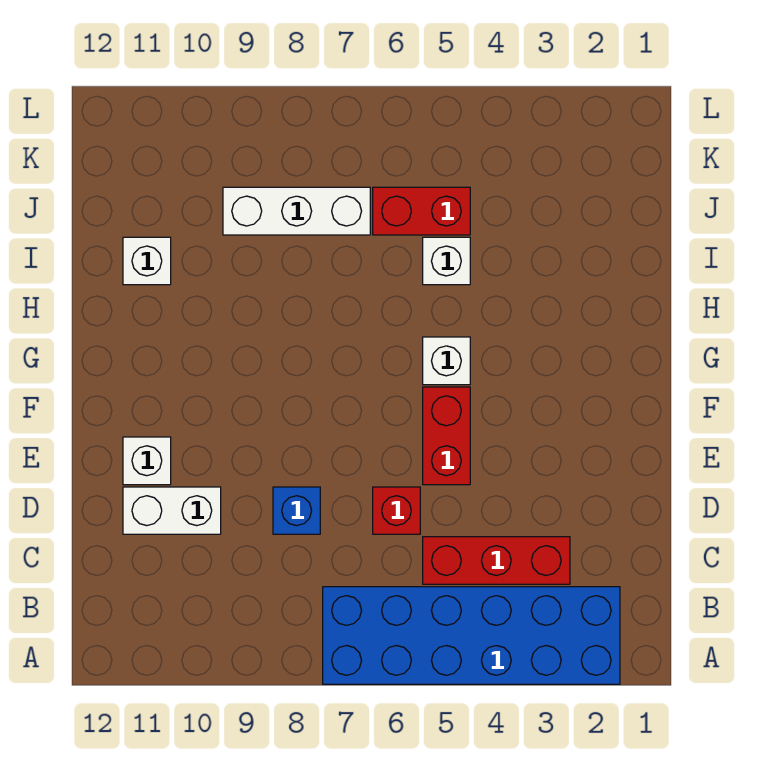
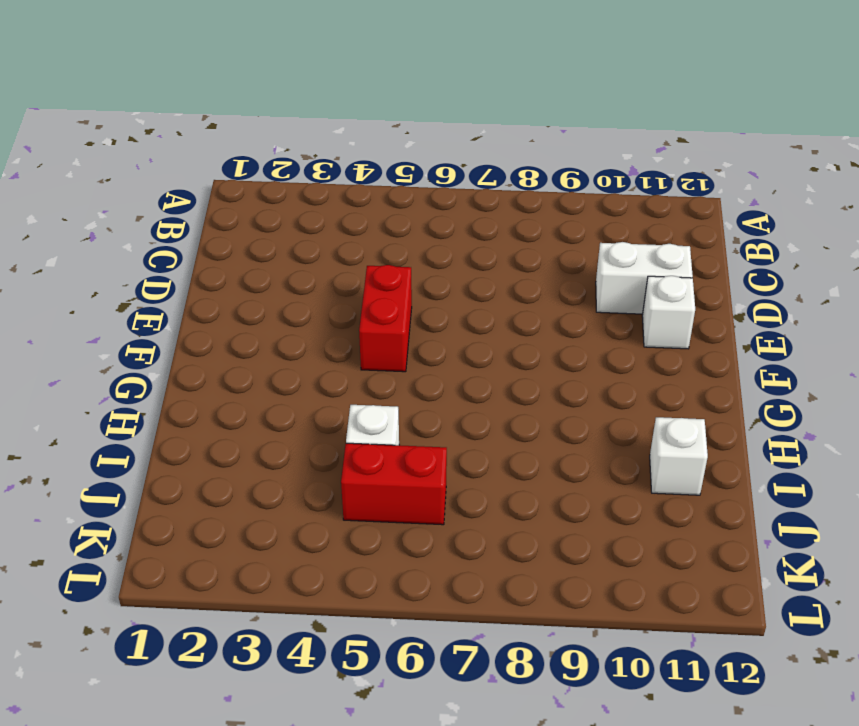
none -> blue 2x6 brick [323,587,620,684]
none -> red 1x3 brick [423,537,570,584]
none -> red 1x1 brick [373,487,420,534]

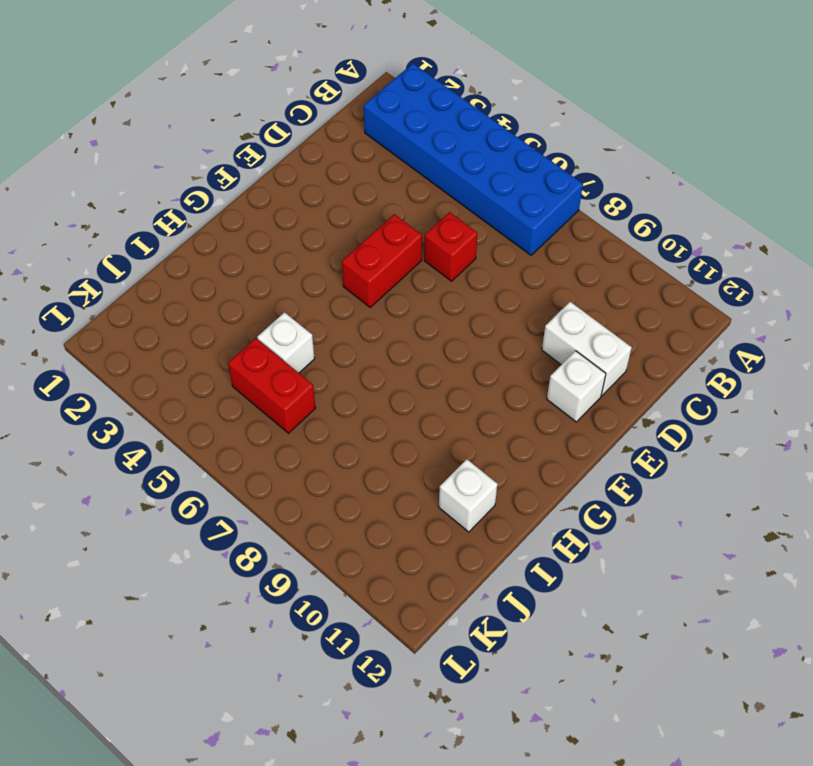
none -> red 1x3 brick [423,537,570,584]
none -> blue 1x1 brick [273,487,320,534]
none -> white 1x1 brick [423,337,470,385]

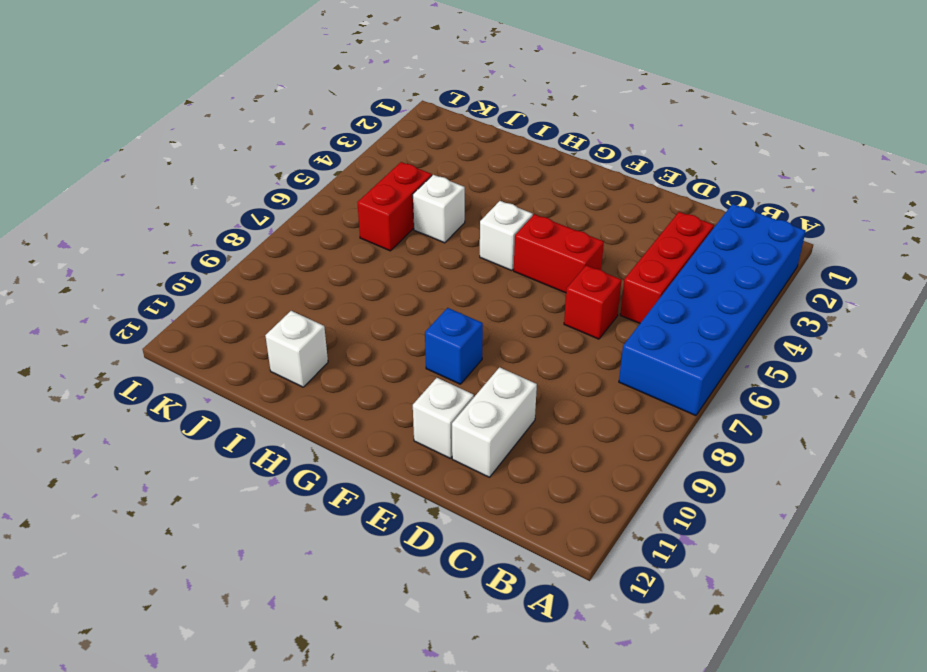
blue 1x1 brick [425,308,483,384] -> blue 1x1 brick moved to [273,487,320,534]
none -> white 1x3 brick [223,187,370,235]

